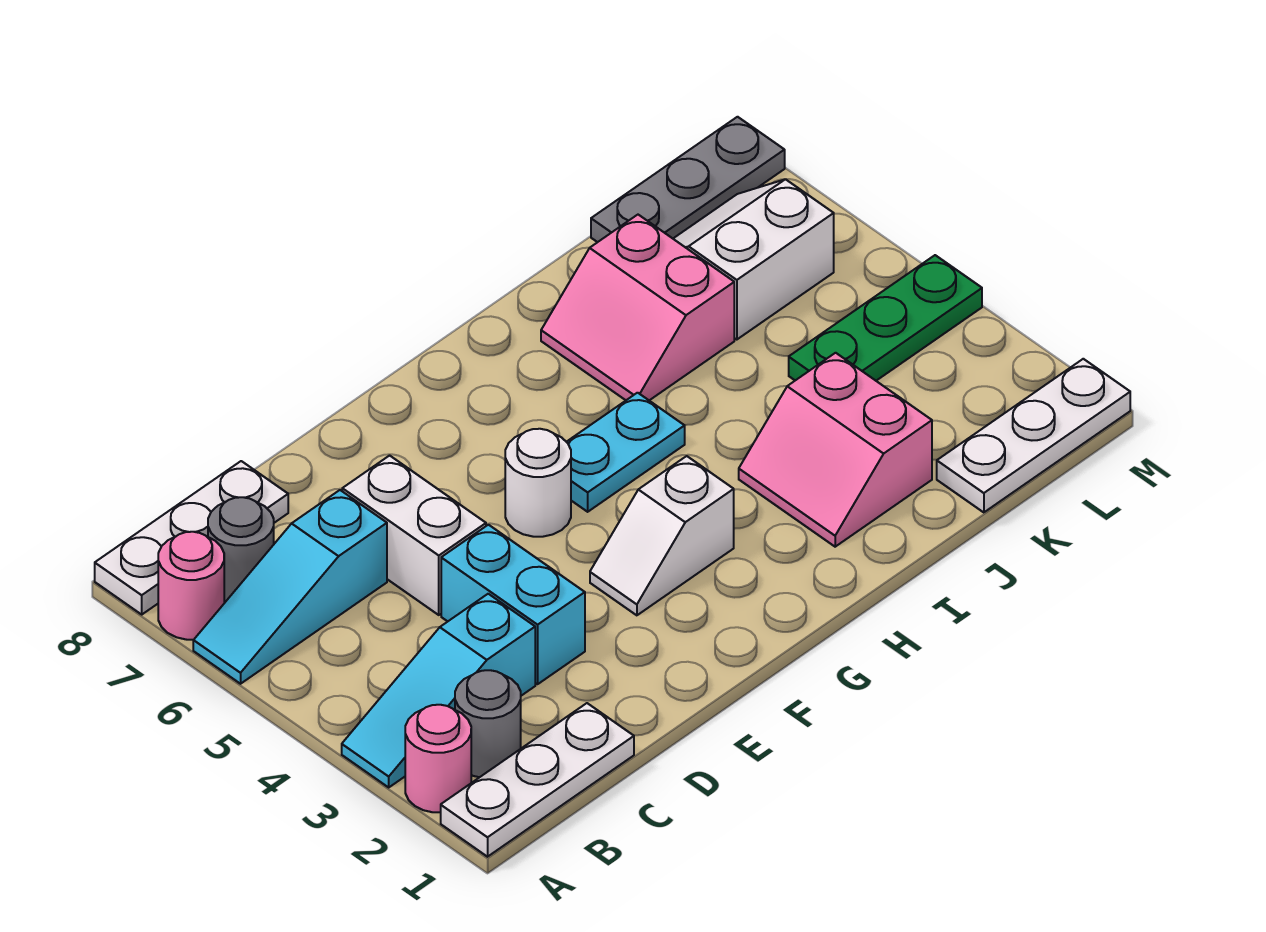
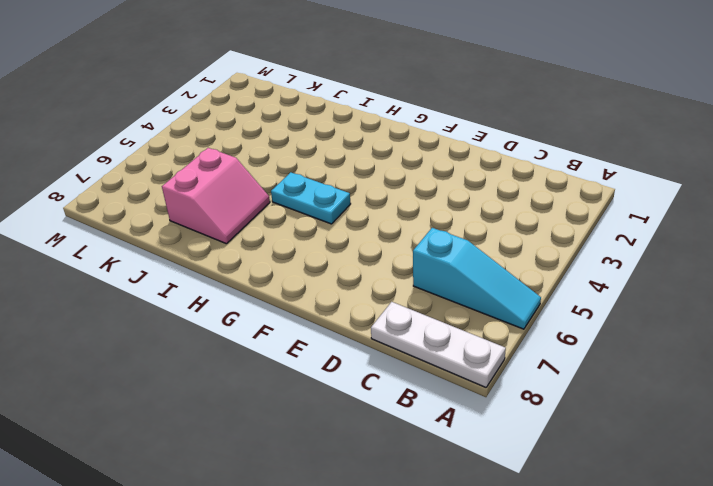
none -> white 1x3 plate [441,703,634,857]
none -> pink 1x1 round brick [405,705,471,812]
none -> cyan 1x3 slope [342,594,535,787]

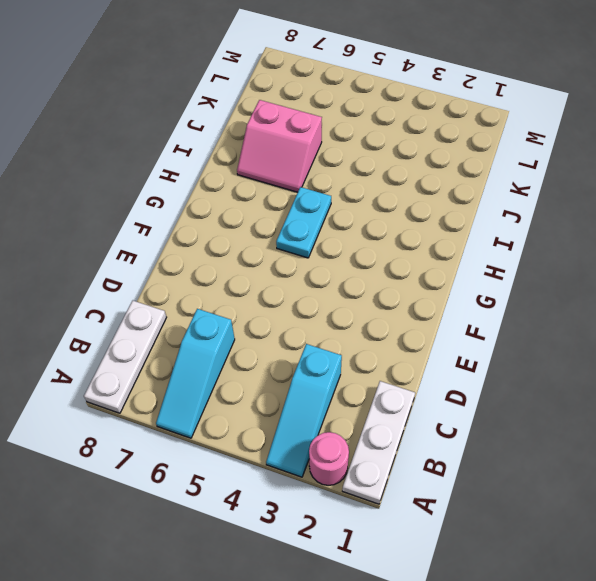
none -> pink 1x1 round brick [158,532,224,640]
none -> grey 1x1 round brick [455,670,521,777]
none -> grey 1x1 round brick [208,497,274,602]

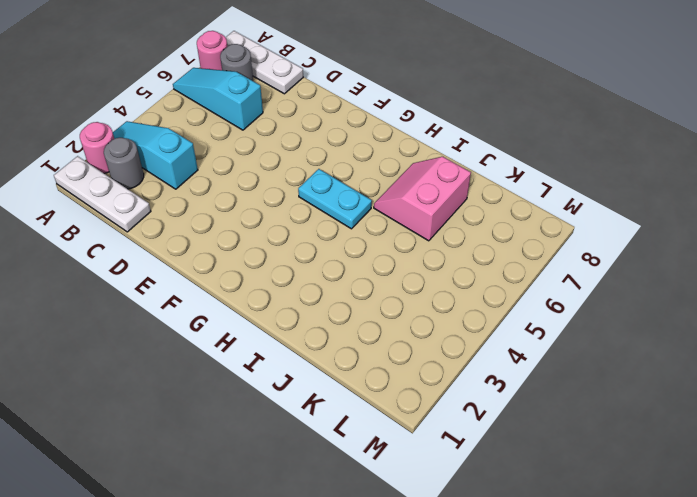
none -> cyan 1x2 brick [441,525,585,684]
none -> white 1x2 brick [342,456,486,615]
none -> white 1x2 slope [590,456,734,615]

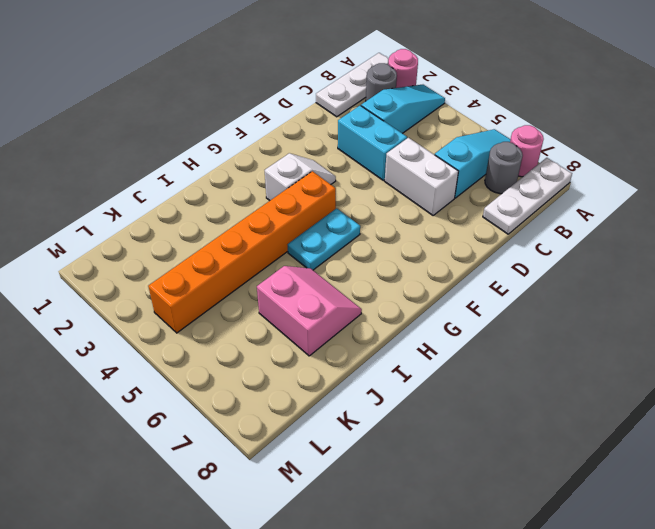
orange 1x6 brick [148,171,336,333] -> green 1x3 plate [789,255,982,381]
none -> white 1x1 round brick [505,429,571,537]
none -> pink 2x2 slope [739,353,932,547]
none -> white 1x3 plate [937,359,1130,512]

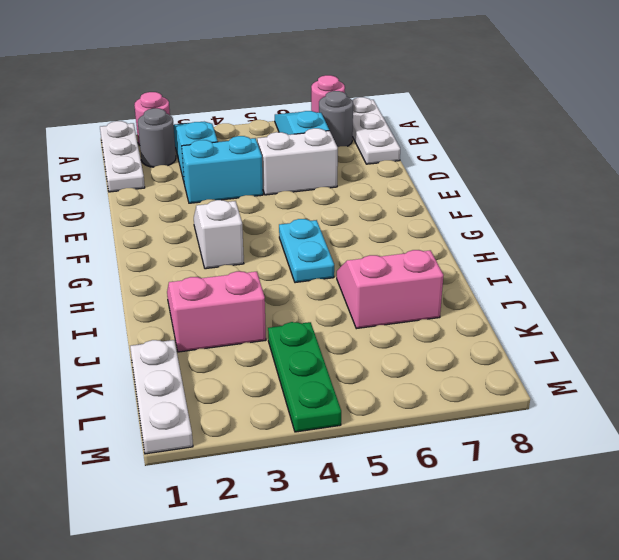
none -> white 1x1 round brick [505,429,571,537]
none -> white 2x2 slope [673,179,834,340]
none -> grey 1x3 plate [591,117,785,242]

